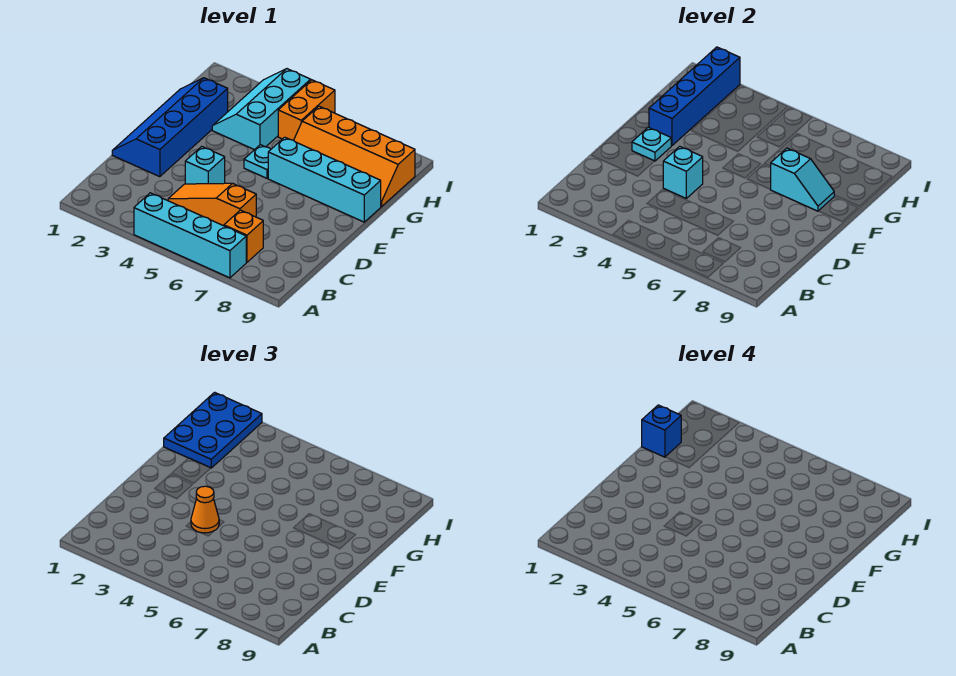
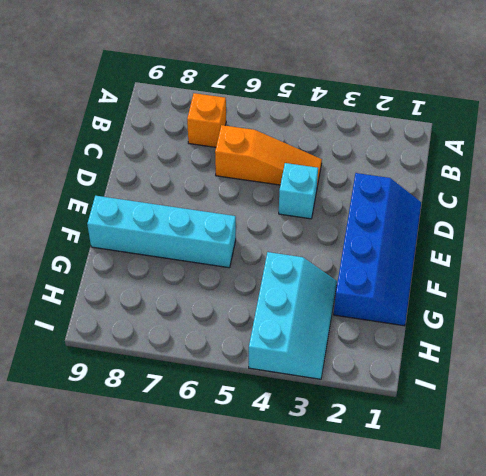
none -> cyan 1x4 brick [134,193,246,278]
none -> cyan 1x1 plate [244,145,271,178]
none -> orange 2x4 slope [294,106,415,207]

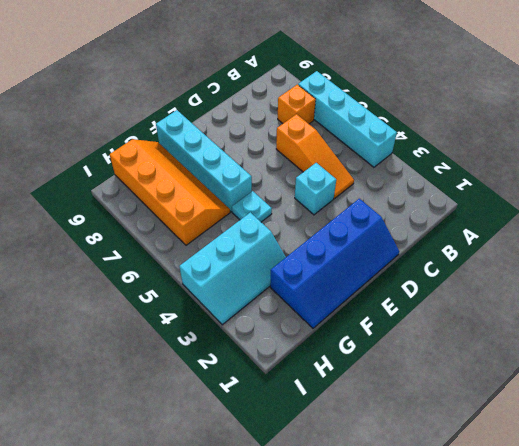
none -> orange 1x2 brick [278,80,335,140]
none -> cyan 1x1 brick [663,146,703,198]
none -> cyan 1x1 plate [632,127,671,161]

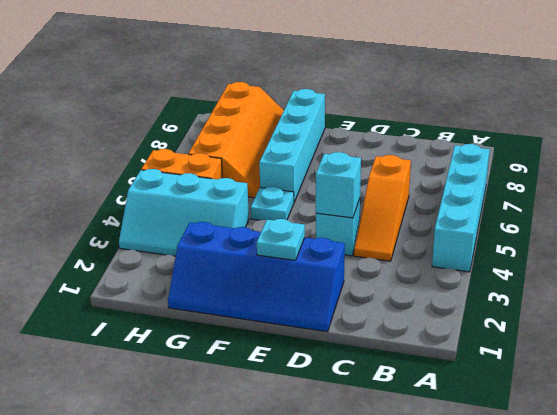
none -> orange 1x1 brick [224,210,263,262]
none -> blue 1x4 brick [649,47,740,146]
none -> cyan 1x2 slope [770,148,834,211]

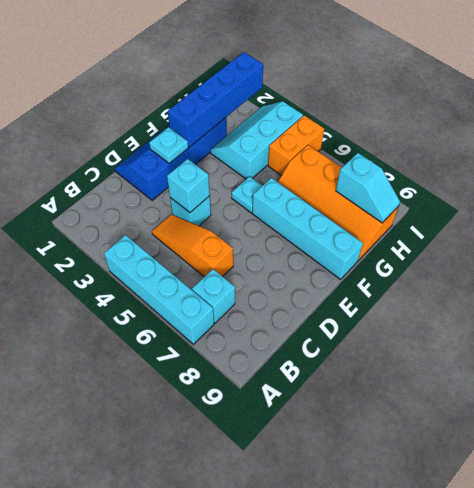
cyan 1x1 brick [192,269,235,323] -> orange 1x1 brick [224,210,263,262]
cyan 1x2 slope [336,153,400,223] -> cyan 1x2 slope moved to [770,148,834,211]
none -> orange 1x1 cone [191,486,219,533]
none -> blue 2x3 plate [164,392,262,468]
none -> blue 1x1 brick [642,405,681,457]

